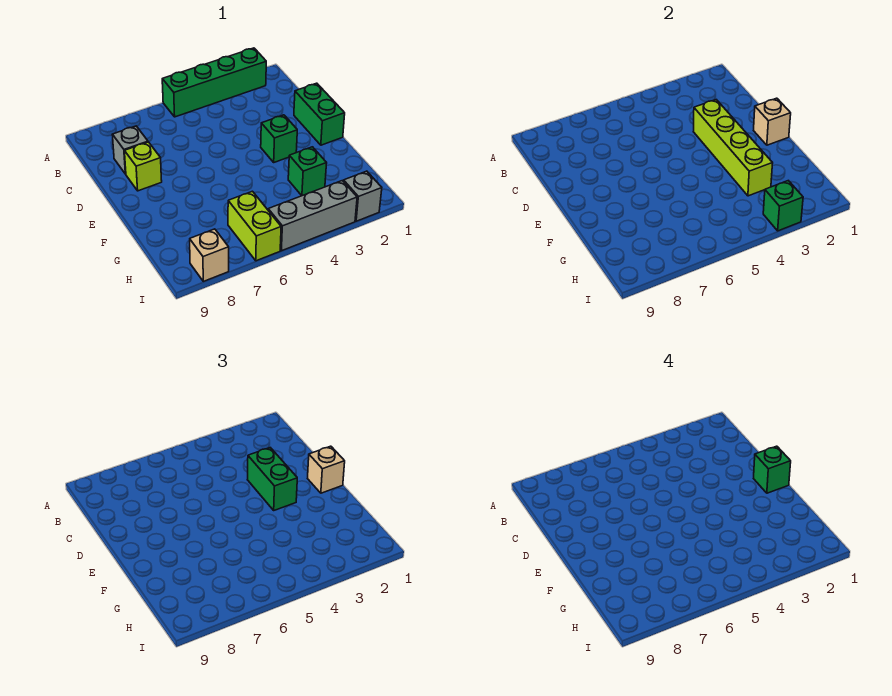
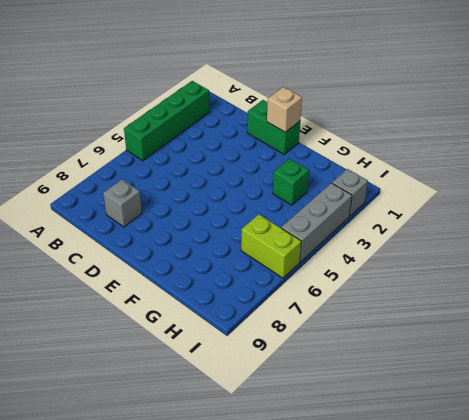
none -> lime 1x1 brick [125,142,162,191]
none -> green 1x1 brick [261,115,297,162]
none -> tan 1x1 brick [190,229,229,281]

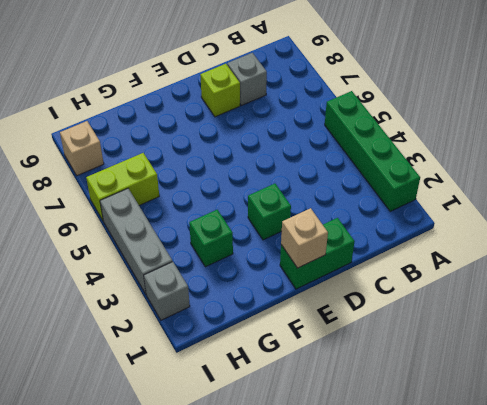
none -> lime 1x4 brick [693,100,773,196]
none -> green 1x1 brick [763,181,803,231]
none -> green 1x2 brick [247,448,297,510]

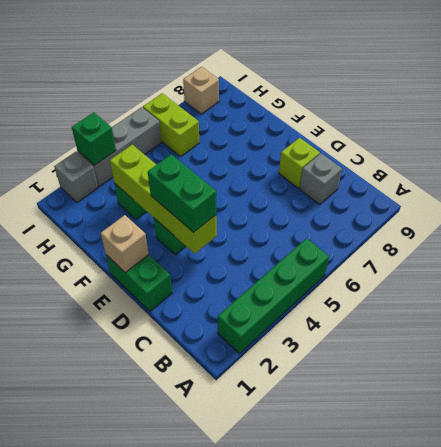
none -> tan 1x1 brick [308,446,345,493]
none -> green 1x1 brick [754,446,791,493]

